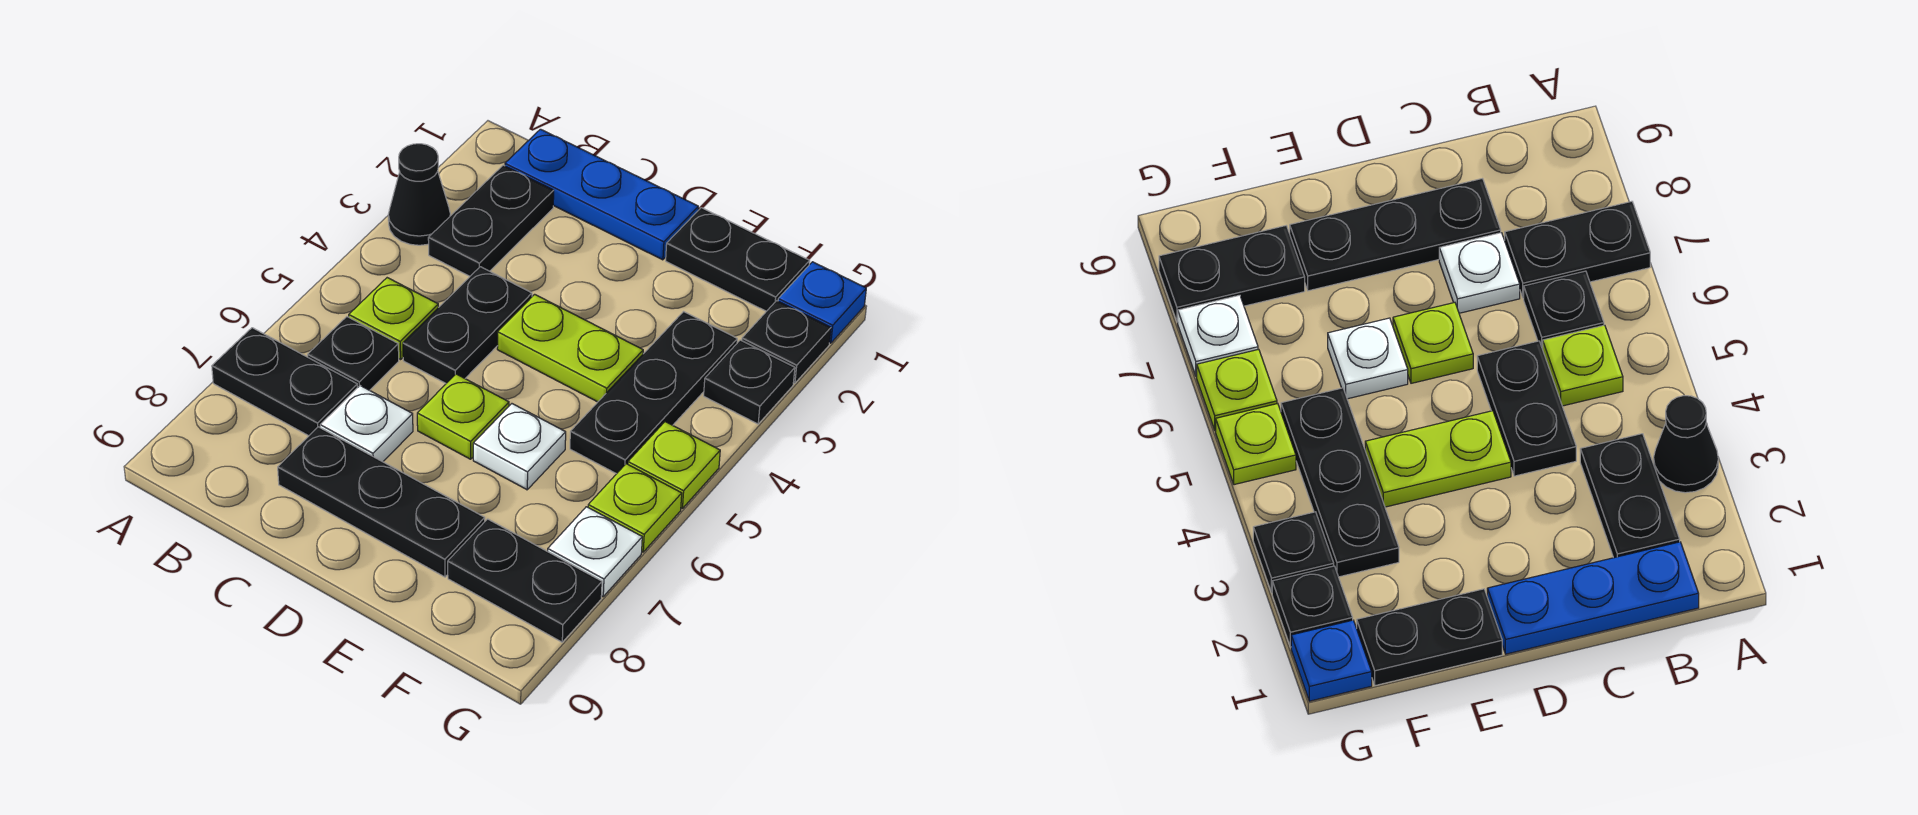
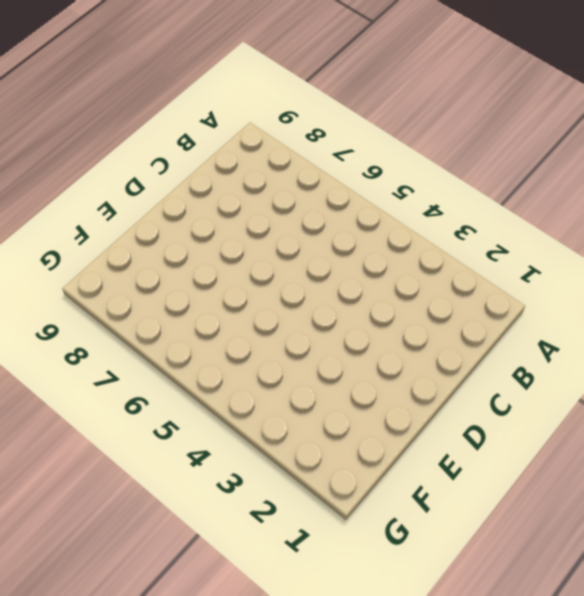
none -> black 1x1 cone [388,144,450,245]
none -> black 1x2 plate [212,328,358,436]
none -> blue 1x3 plate [505,129,698,260]

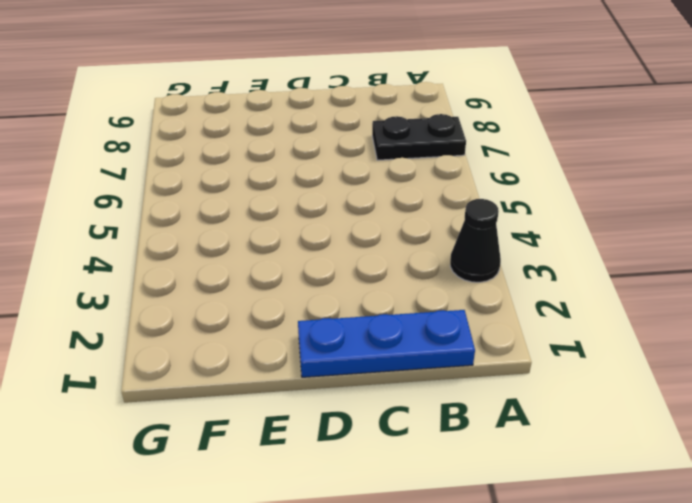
none -> black 1x2 plate [428,165,554,276]
none -> lime 1x1 plate [349,278,438,359]
none -> black 1x1 plate [308,317,399,390]

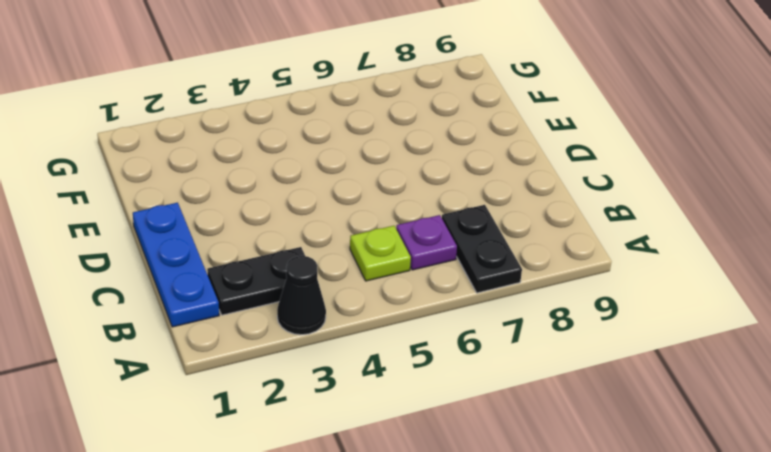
purple 1x1 plate [396,215,457,270] -> black 1x1 plate [308,317,399,390]
none -> black 1x2 plate [403,267,532,383]
none -> white 1x1 plate [320,386,413,462]
none -> black 1x3 plate [278,427,485,577]

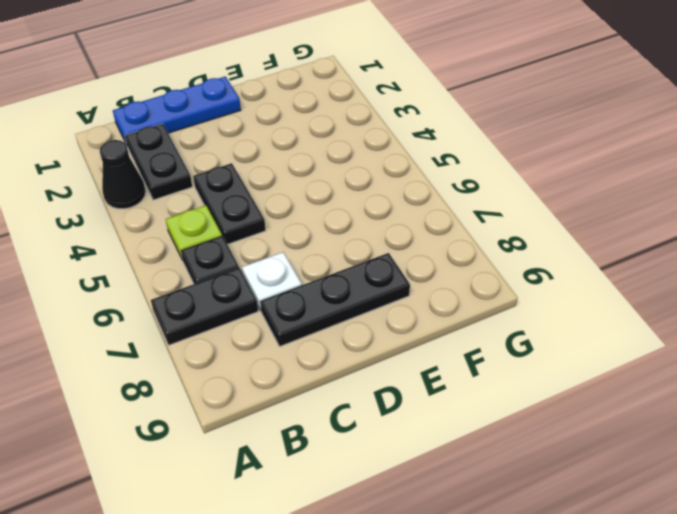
none -> lime 1x2 plate [497,294,643,402]
none -> lime 1x1 plate [417,374,509,459]
none -> black 1x2 plate [666,208,810,311]

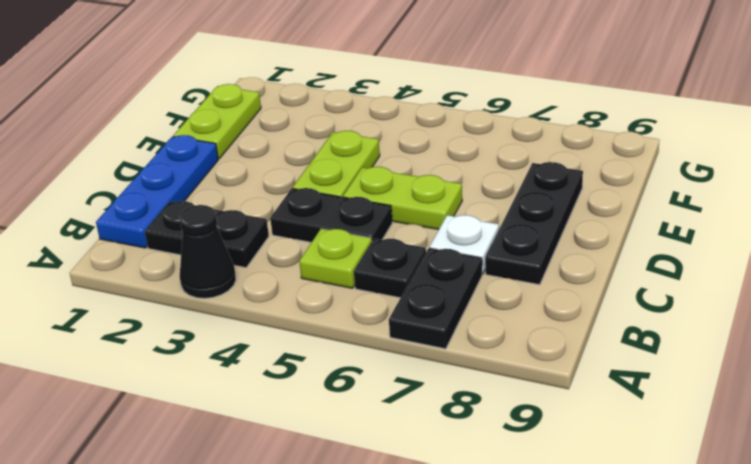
lime 1x2 plate [343,167,462,230] -> lime 1x1 plate [417,374,509,459]
lime 1x2 plate [174,84,261,159] -> black 1x2 plate [666,208,810,311]
none -> white 1x1 plate [473,404,566,490]
none -> black 1x3 plate [570,312,737,474]
none -> black 1x2 plate [448,519,602,642]

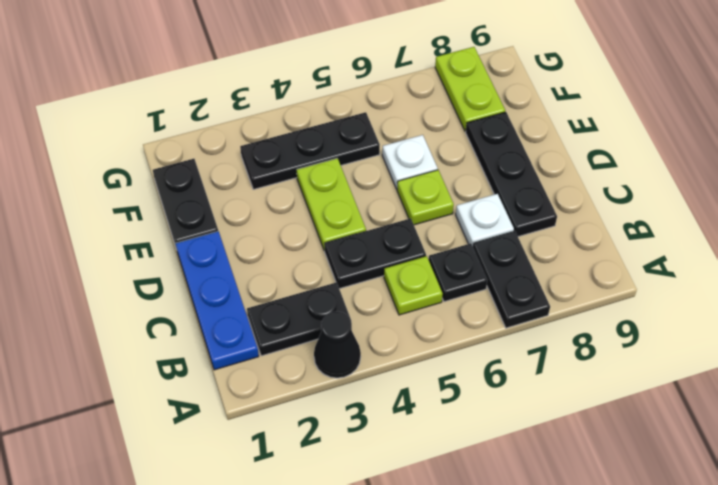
lime 1x2 plate [435,47,505,131] -> black 1x2 plate [448,519,602,642]
none -> blue 1x1 plate [778,262,866,343]
none -> black 1x1 plate [742,301,831,383]
none -> black 1x1 plate [704,340,795,424]

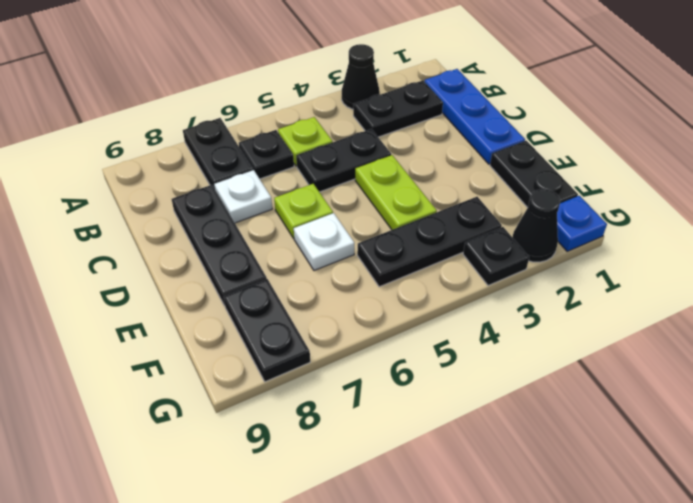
black 1x1 cone [512,189,560,262] -> black 1x1 plate [742,301,831,383]
none -> lime 1x1 plate [628,422,720,508]
none -> lime 1x1 plate [588,464,682,552]
none -> white 1x1 plate [548,507,642,597]

